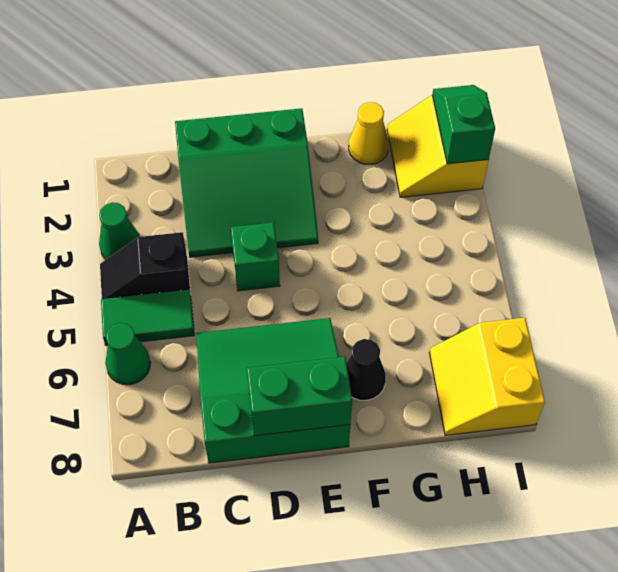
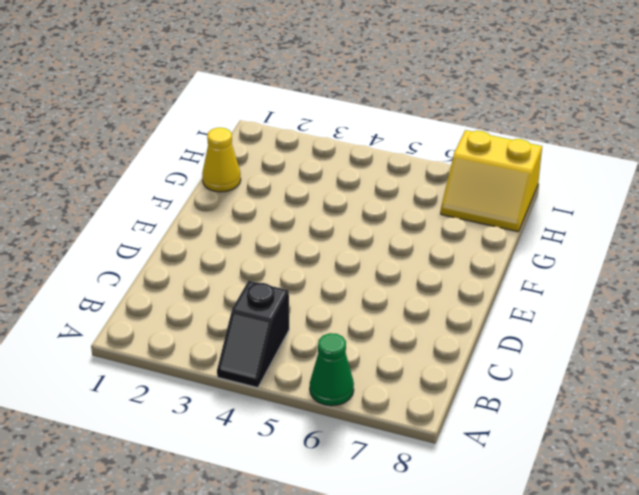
none -> green 1x1 cone [99,203,140,260]
none -> green 1x2 tile [101,290,194,346]
none -> green 3x3 slope [175,108,318,257]

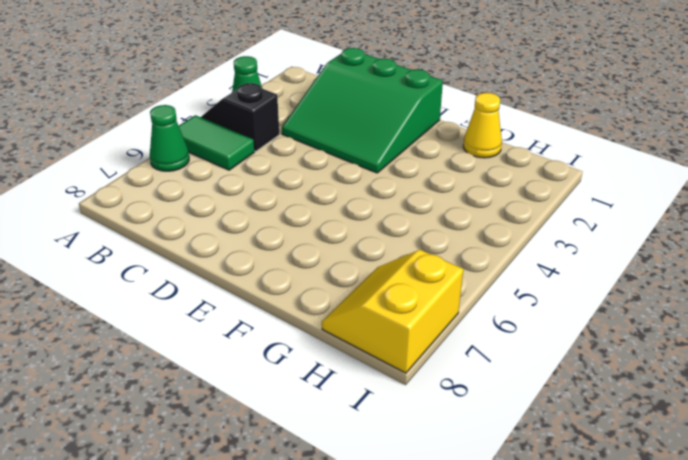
none -> green 3x3 slope [196,318,350,463]
none -> green 1x1 brick [231,223,280,291]
none -> black 1x1 cone [346,339,386,400]

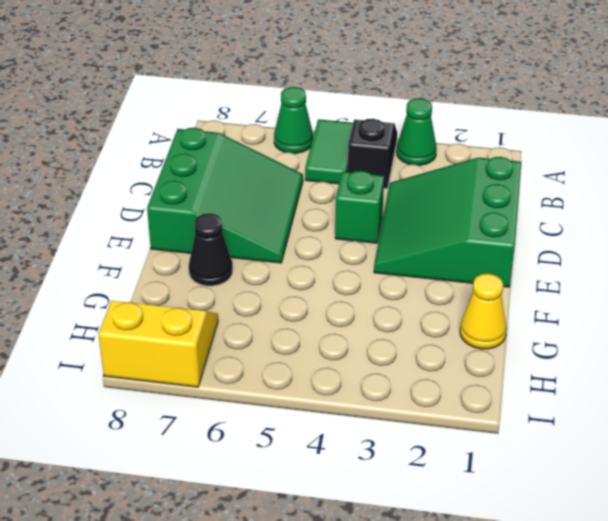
none -> yellow 2x2 slope [387,95,489,197]
none -> green 1x2 brick [247,357,352,436]
none -> green 1x2 slope [432,85,495,164]

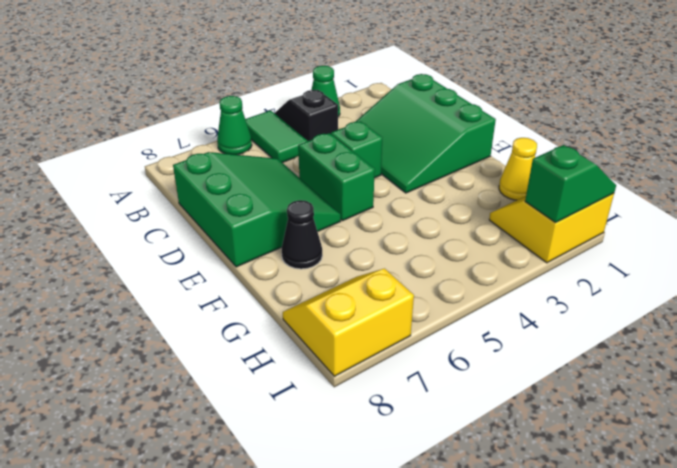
green 1x2 brick [298,133,375,221] -> green 1x2 brick moved to [247,357,352,436]

